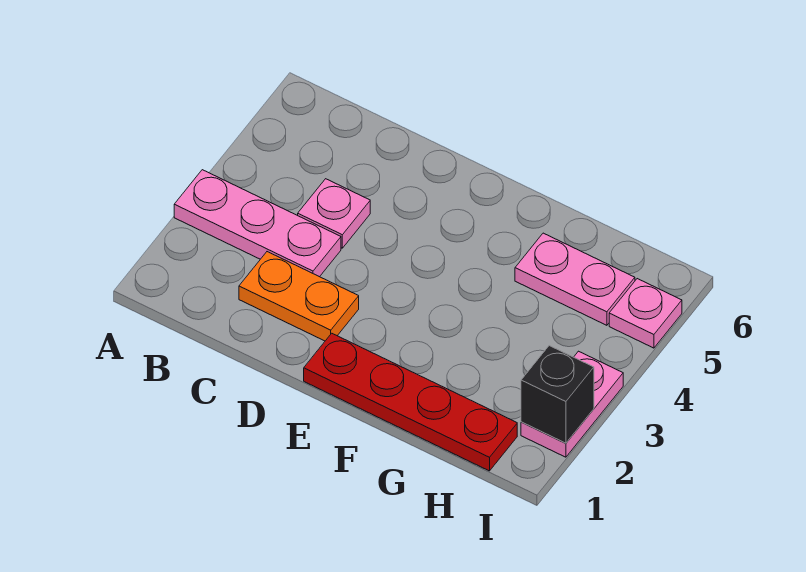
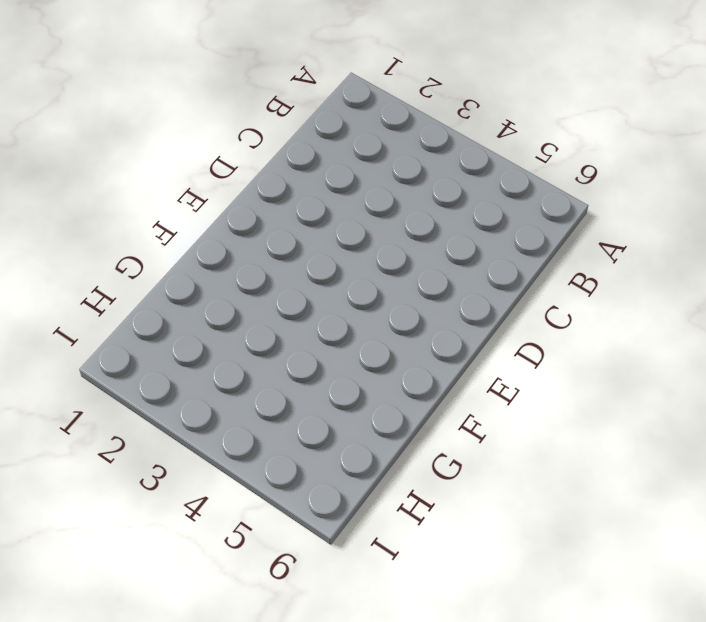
none -> pink 1x3 plate [174,170,341,277]
none -> orange 1x2 plate [239,252,359,341]

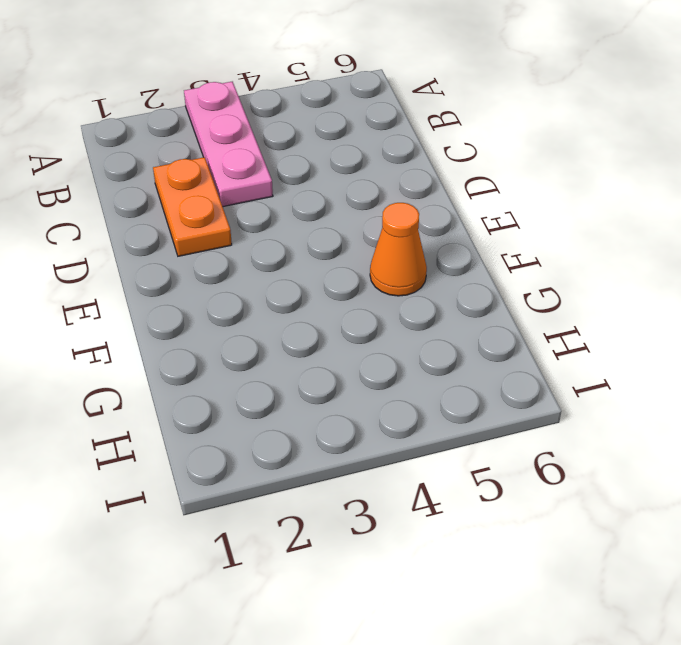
orange 1x1 cone [370,203,427,296] -> none
none -> pink 1x1 plate [298,179,370,248]
none -> red 1x4 plate [304,333,517,471]

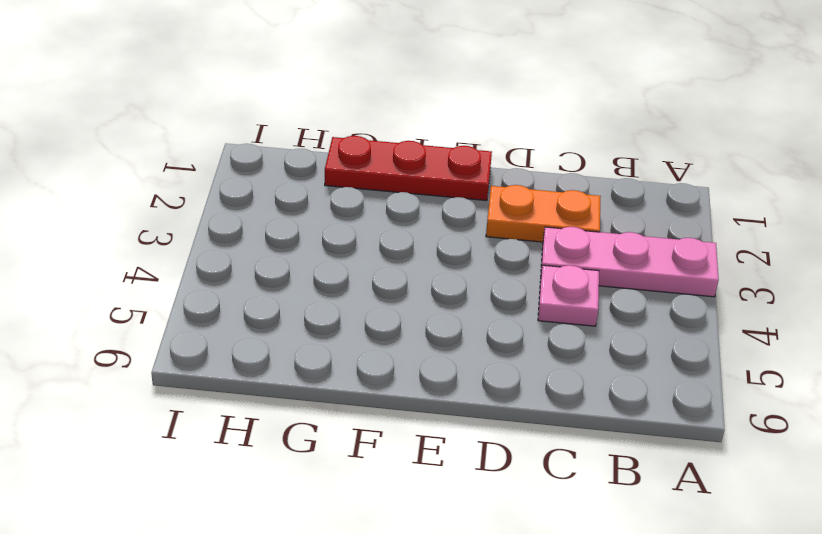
red 1x3 plate [325,136,492,201] -> red 1x4 plate [304,333,517,471]
none -> pink 1x2 plate [515,233,635,325]
none -> pink 1x2 plate [521,351,623,457]

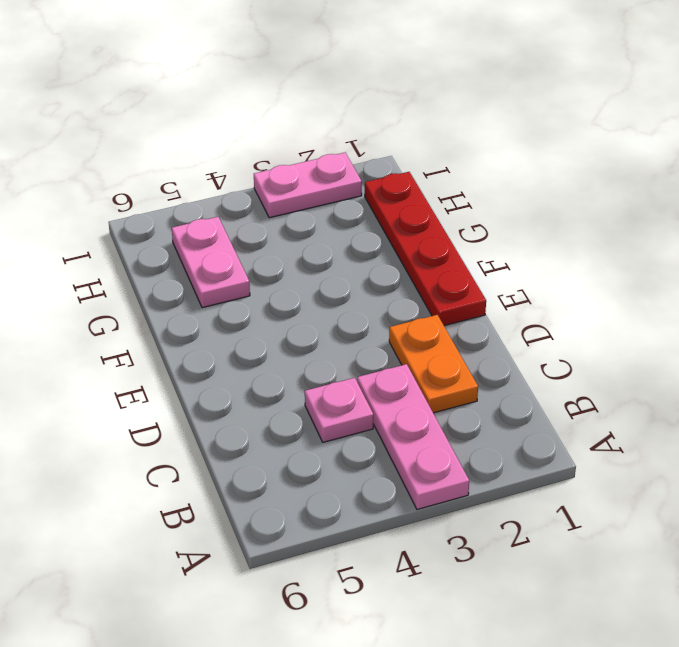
none -> pink 1x1 plate [609,279,682,348]
none -> black 1x1 brick [521,346,594,443]

